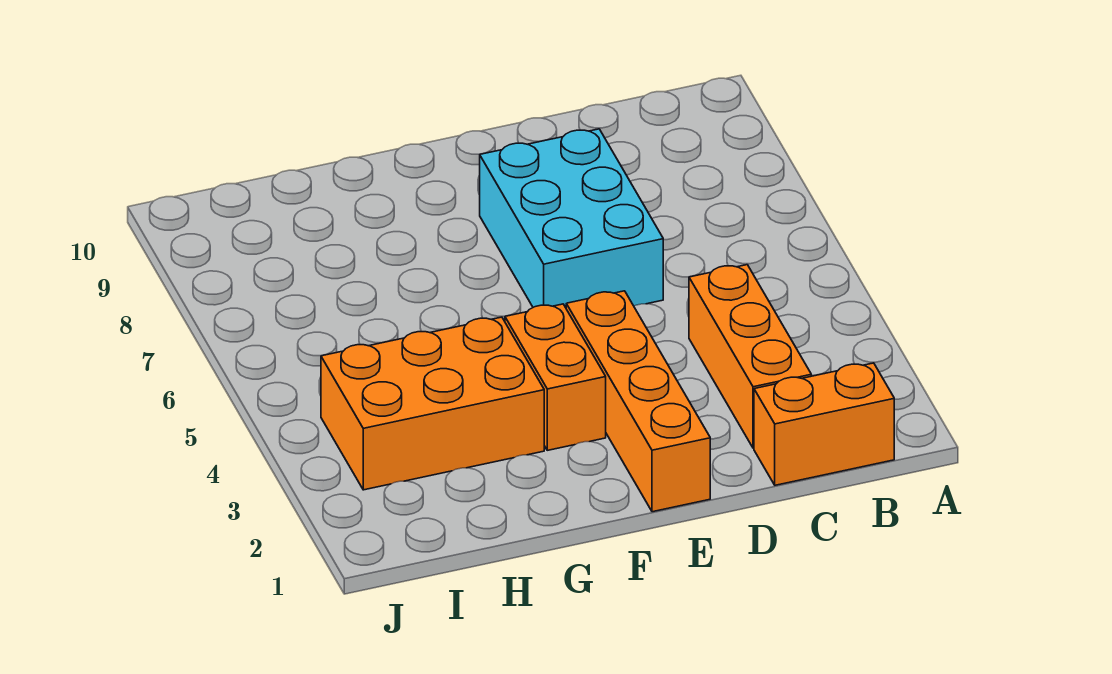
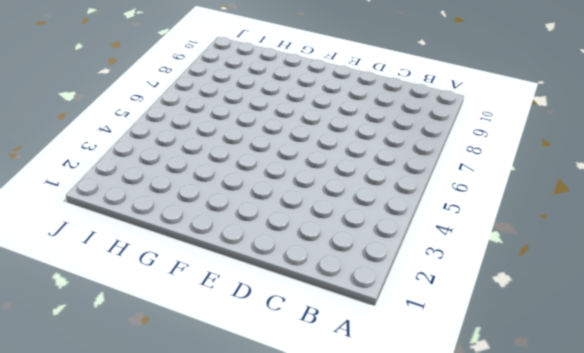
none -> orange 1x2 brick [754,363,894,485]
none -> orange 1x3 brick [689,265,811,448]

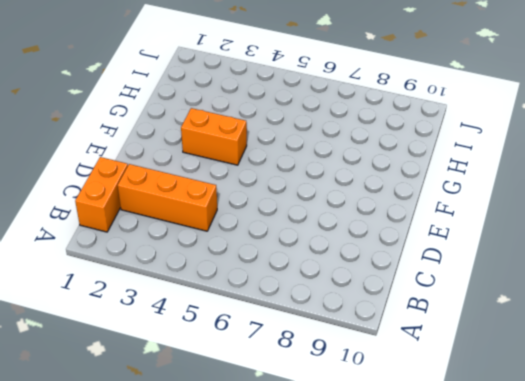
none -> cyan 2x3 brick [480,129,663,308]
none -> orange 1x4 brick [566,291,710,512]

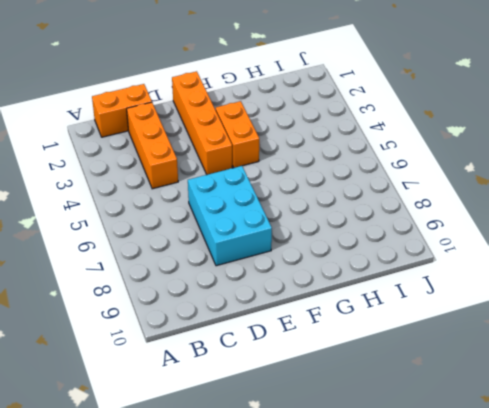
none -> orange 2x3 brick [321,317,544,490]

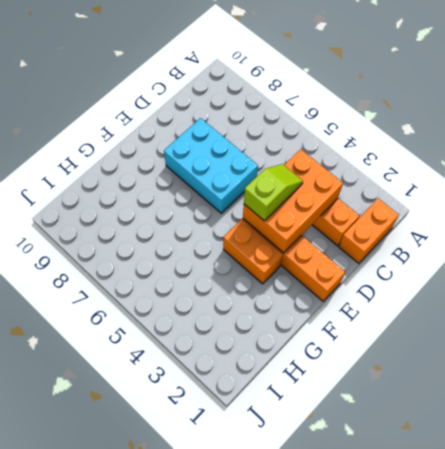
orange 2x3 brick [243,149,343,253] -> orange 2x3 brick moved to [321,317,544,490]
lime 1x2 slope [244,164,303,221] -> none

